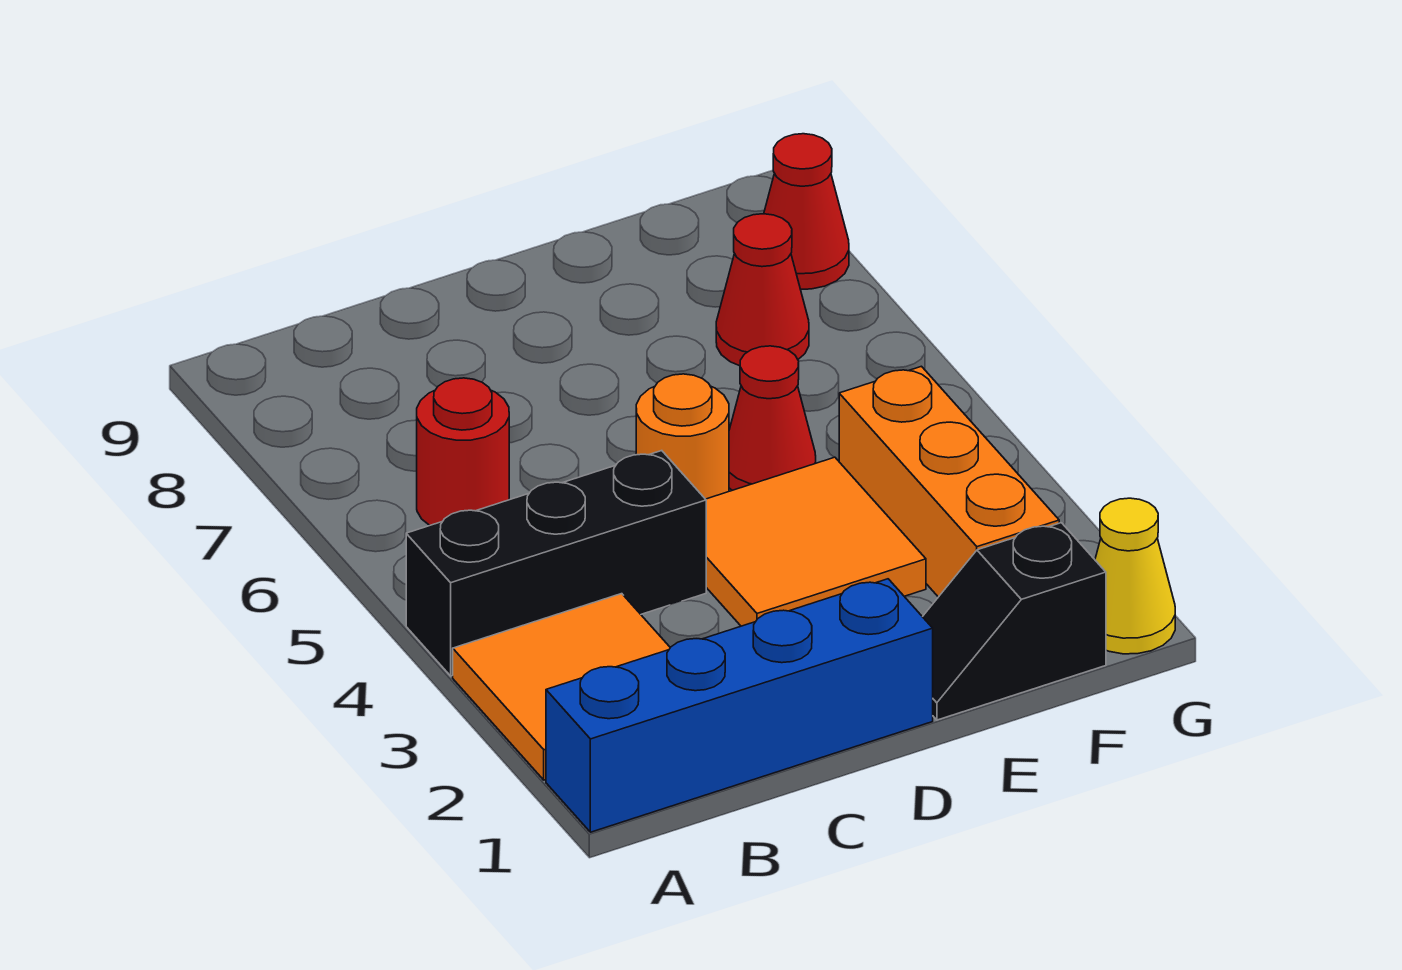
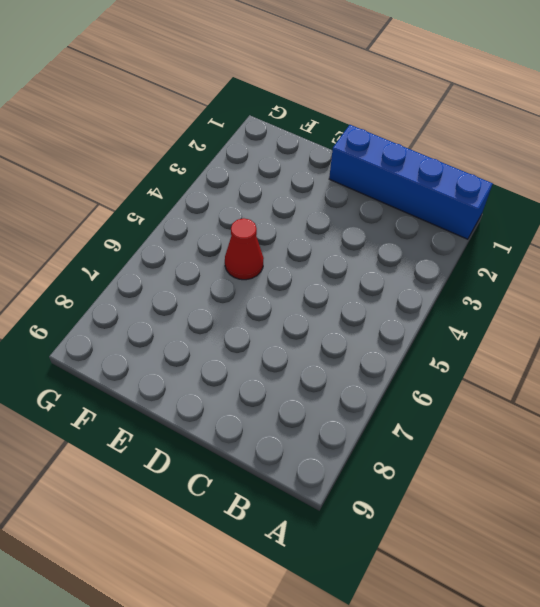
none -> orange 2x2 tile [453,594,670,780]
none -> black 1x3 brick [406,451,706,676]
none -> red 1x1 round brick [417,378,509,525]

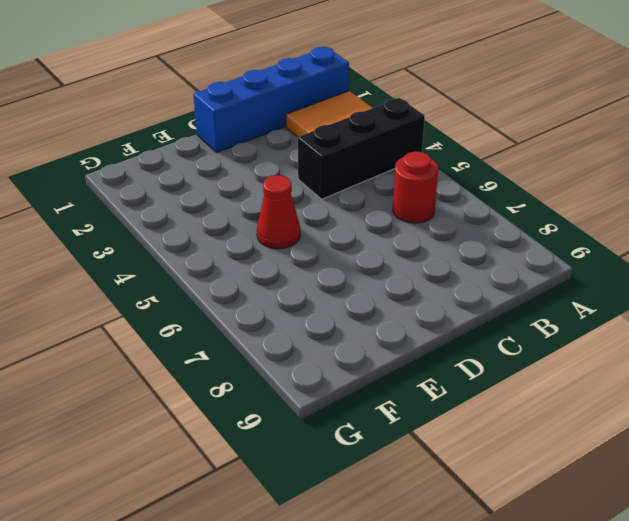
none -> orange 2x2 tile [706,457,926,626]
none -> orange 1x1 round brick [636,374,729,499]
none -> black 1x2 slope [923,523,1106,720]

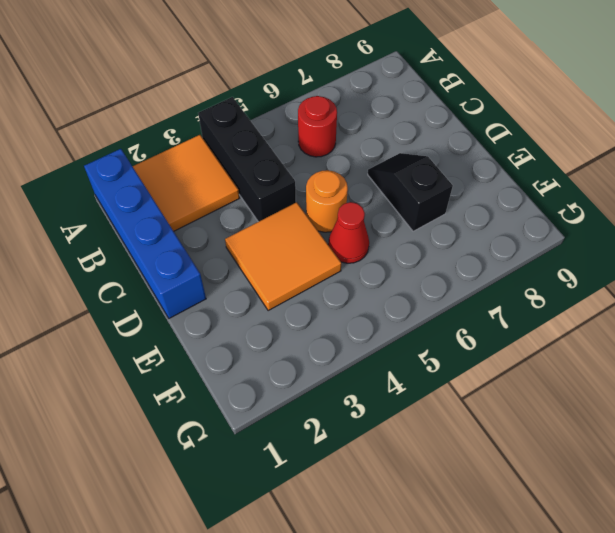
black 1x2 slope [368,153,453,231] -> black 1x2 slope moved to [923,523,1106,720]
none -> orange 1x3 brick [839,366,1059,597]
none -> red 1x1 cone [716,214,809,366]
none -> yellow 1x1 cone [1095,498,1175,654]

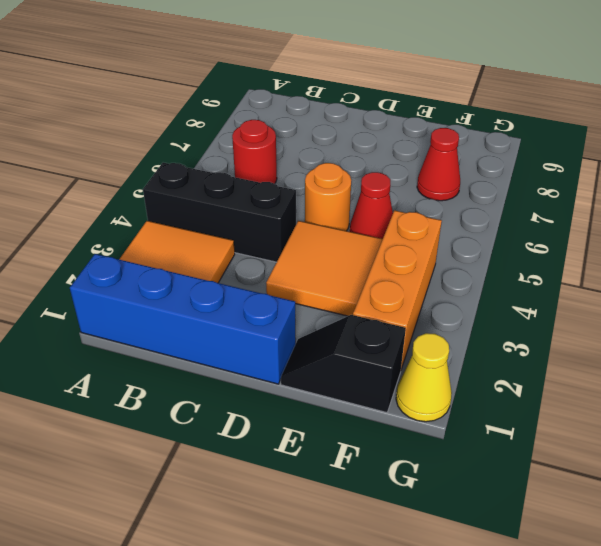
none -> red 1x1 cone [764,134,849,289]

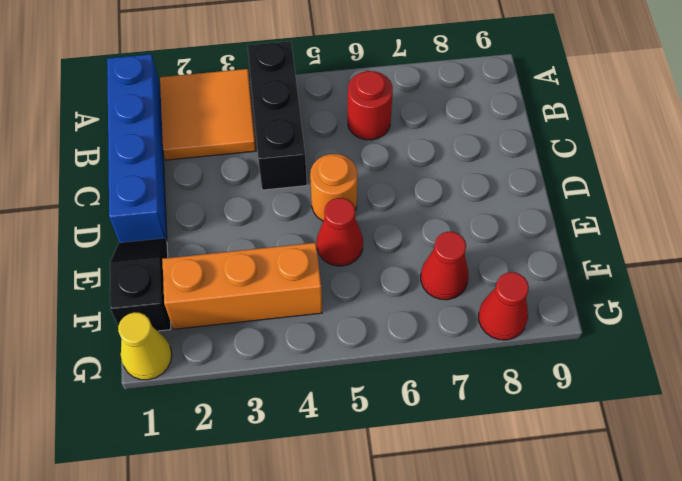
none -> orange 2x2 tile [706,457,926,626]

